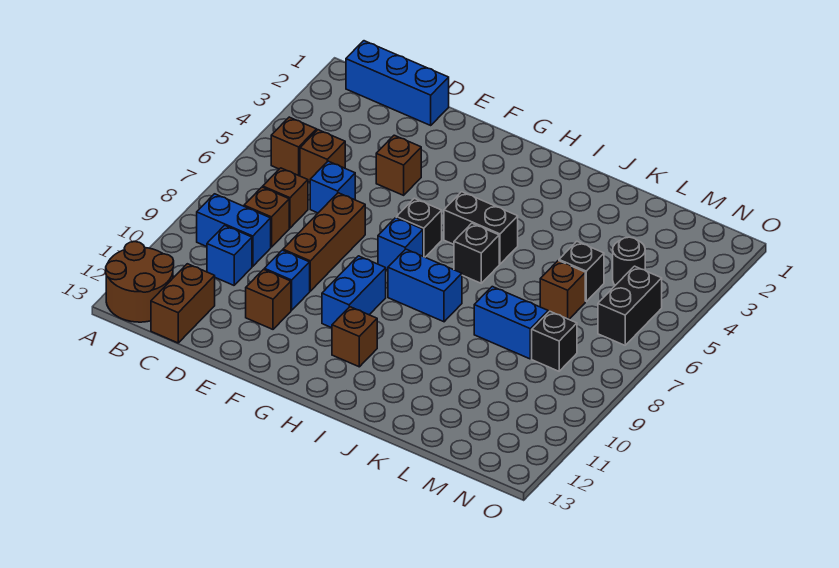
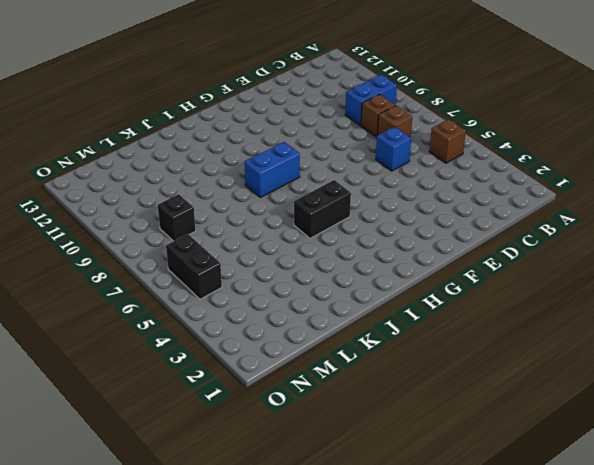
none -> brown 2x2 round brick [106,242,174,322]
none -> blue 1x3 brick [346,41,449,125]
none -> brown 1x1 brick [300,130,345,182]

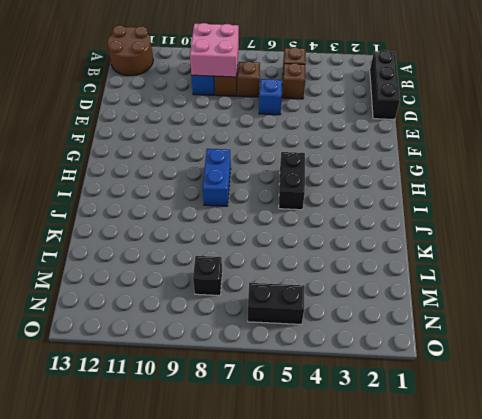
black 1x3 brick [370,51,400,120] -> blue 1x3 brick [346,41,449,125]
pink 2x2 brick [190,23,239,77] -> none
none -> blue 1x1 brick [207,225,252,285]
none -> brown 1x2 brick [151,264,215,343]
none -> brown 1x1 brick [376,135,421,195]

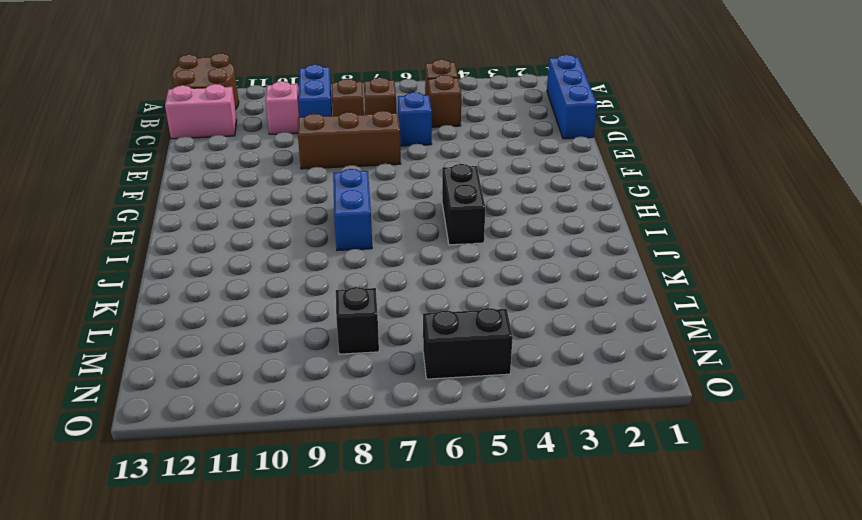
pink 1x1 brick [265,81,300,134] -> blue 1x1 brick [207,225,252,285]
pink 1x2 brick [165,84,237,139] -> brown 1x2 brick [151,264,215,343]
none -> brown 1x1 brick [376,135,421,195]
none -> blue 1x1 brick [264,250,310,310]
none -> brown 1x1 brick [246,269,291,329]

